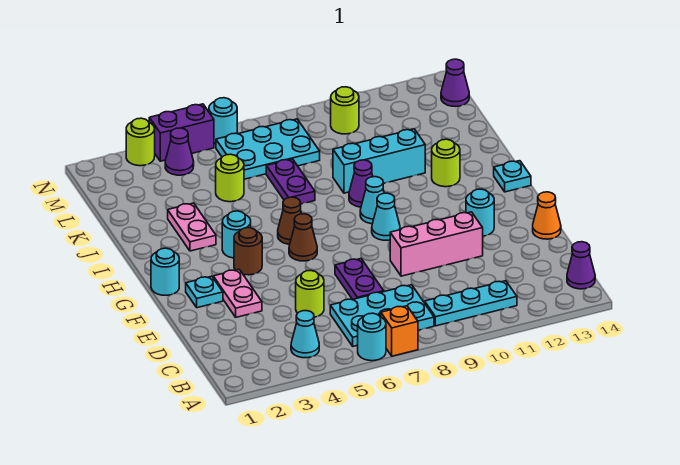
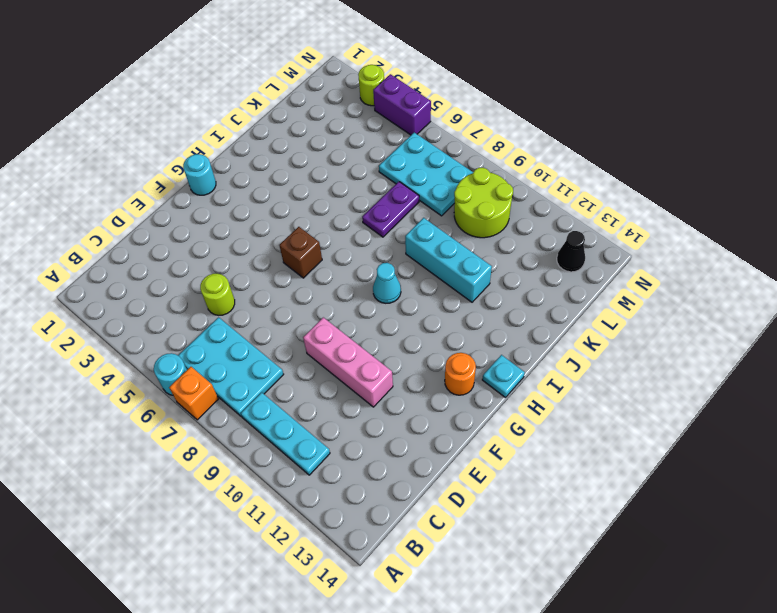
brown 1x1 brick [279,227,322,278] -> brown 1x1 cone [289,214,317,261]
orange 1x1 round brick [445,353,476,395] -> none
lime 2x2 round brick [454,168,513,238] -> lime 1x1 round brick [331,87,359,134]
black 1x1 cone [557,231,585,272] -> none
none -> cyan 1x1 cone [291,311,319,358]
none -> purple 1x1 cone [567,242,595,289]
none -> purple 1x2 plate [335,259,384,299]
none -> pink 1x2 plate [213,269,262,317]

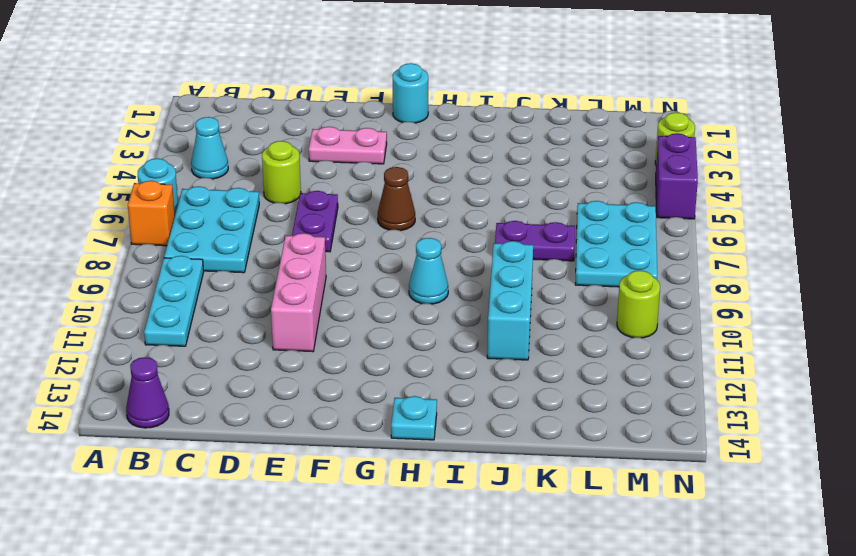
purple 1x2 plate [292,191,338,252] -> purple 1x2 plate turned to [335,259,384,299]
none -> orange 1x1 cone [533,192,561,239]
none -> cyan 1x1 plate [186,276,223,308]
none -> cyan 1x1 round brick [466,189,494,236]
none -> brown 1x1 round brick [234,228,262,275]

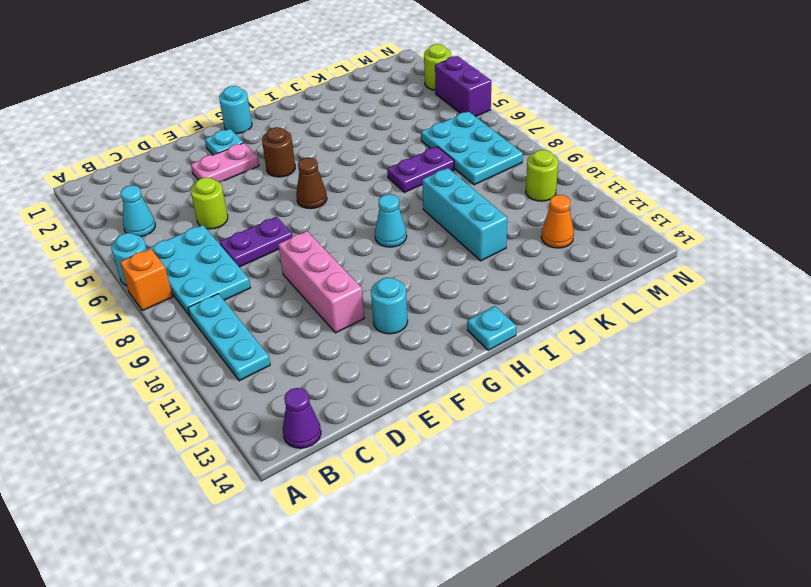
orange 1x1 cone [541,195,574,248] -> orange 1x1 cone moved to [533,192,561,239]
none -> cyan 1x1 cone [372,193,400,240]
none -> cyan 1x1 round brick [222,211,251,258]
none -> brown 1x1 cone [278,197,301,244]
none -> pink 1x2 plate [168,203,216,251]

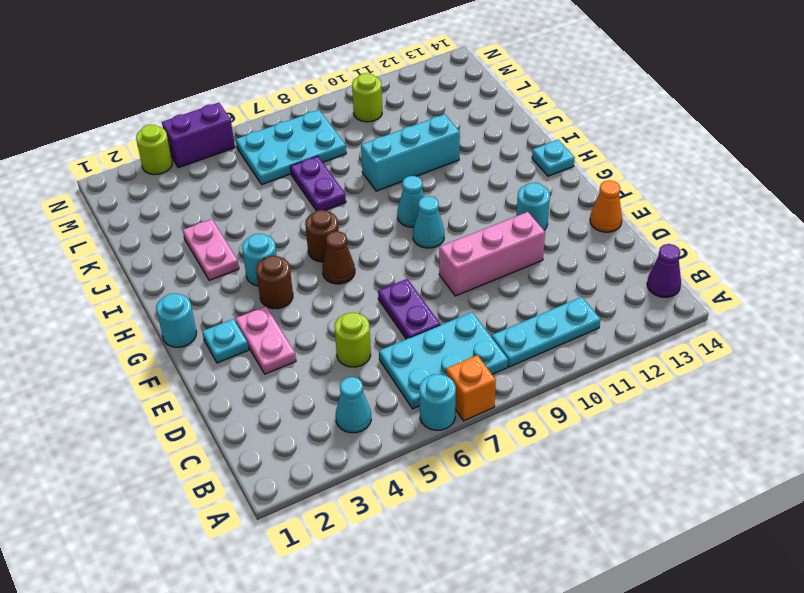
brown 1x1 round brick [305,210,339,262] -> brown 1x1 cone [278,197,301,244]
none -> purple 1x1 cone [349,160,373,207]
none -> lime 1x1 round brick [432,139,460,187]
none -> lime 1x1 round brick [216,154,244,202]
none -> purple 1x1 cone [165,128,194,175]

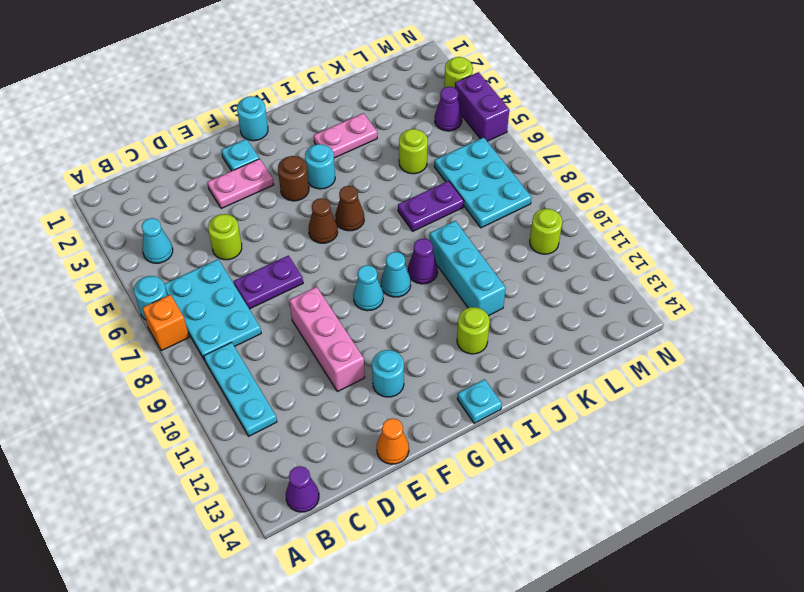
none -> purple 1x1 cone [441,59,469,106]
none -> cyan 1x1 round brick [209,98,237,144]

